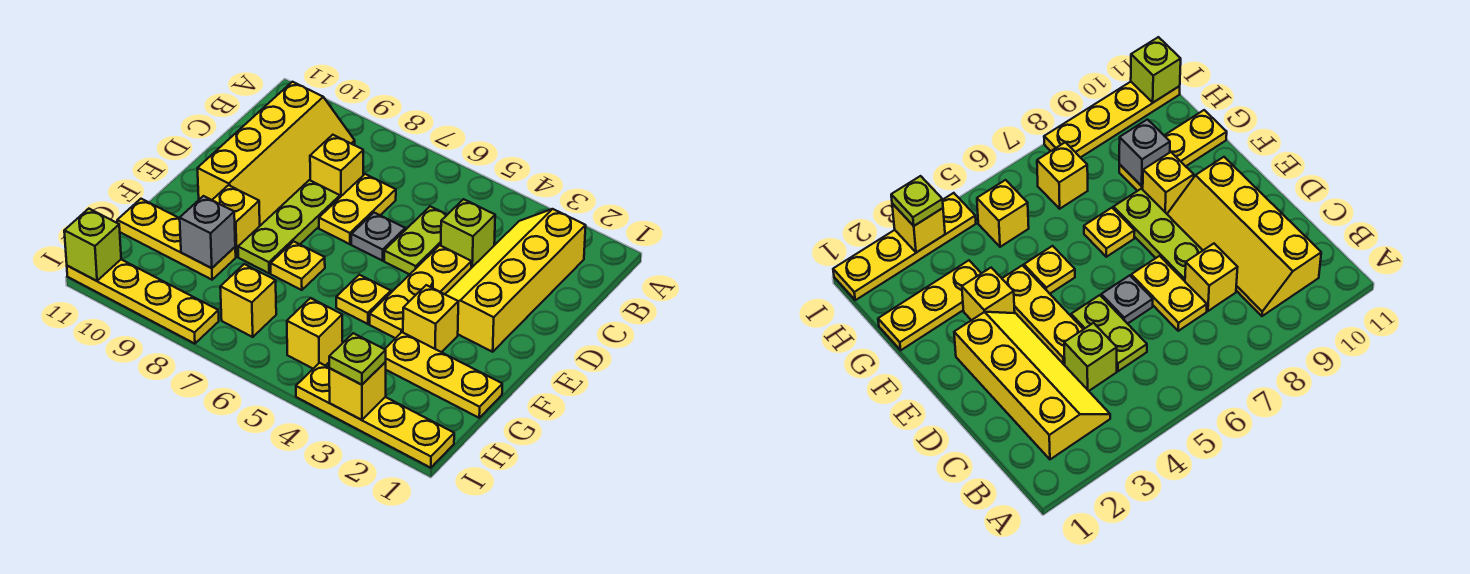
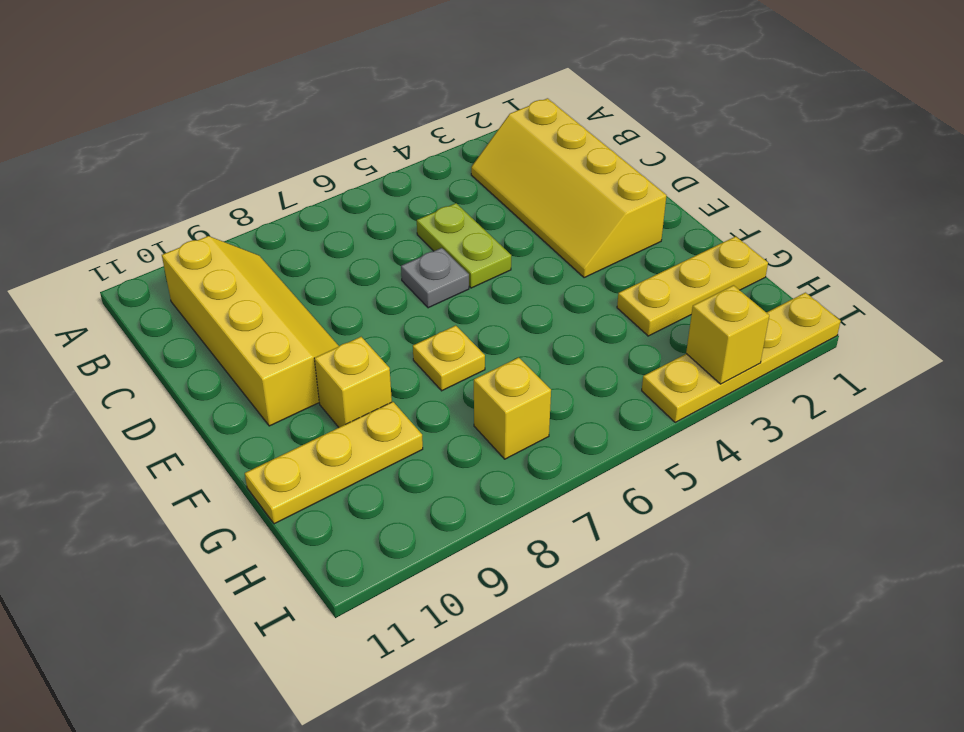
none -> lime 1x1 brick [441,199,495,268]
none -> yellow 1x2 plate [319,174,396,244]
none -> yellow 1x1 brick [310,135,363,197]

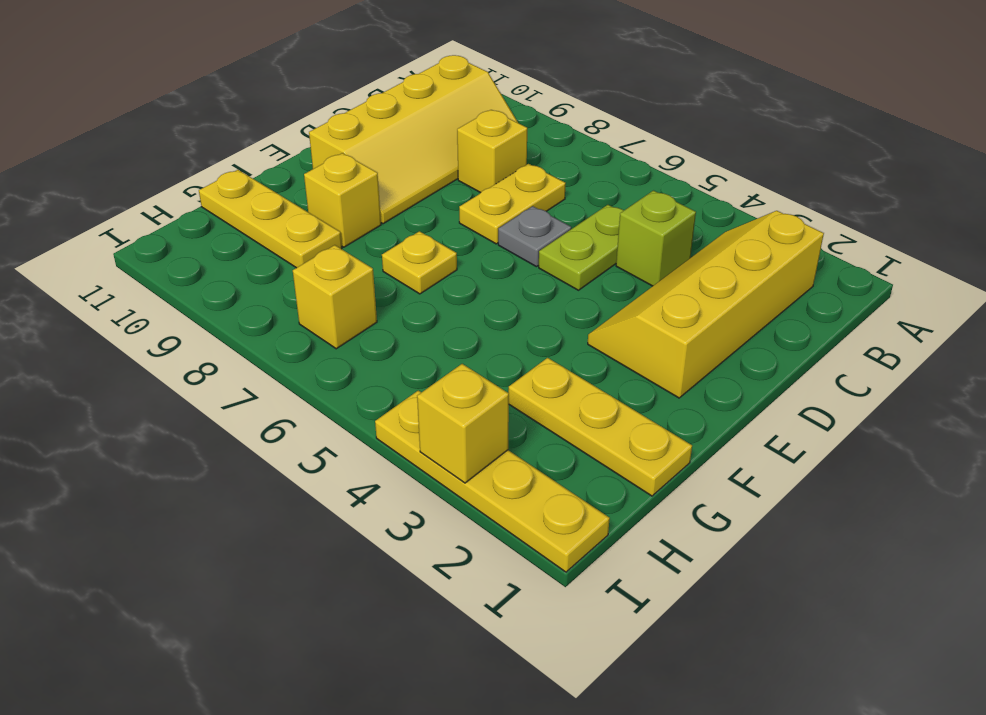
none -> yellow 1x3 plate [370,245,471,338]
none -> lime 1x3 plate [238,180,340,273]
none -> yellow 1x1 brick [403,285,458,352]

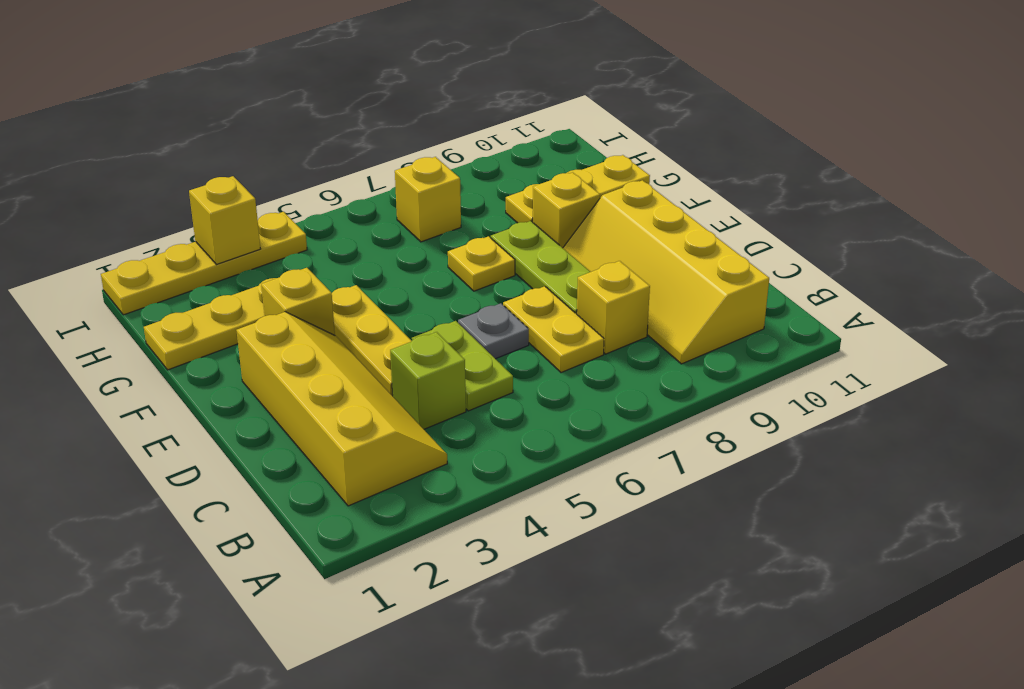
none -> yellow 1x1 plate [336,275,391,324]
none -> yellow 1x1 brick [287,298,343,369]
none -> yellow 1x4 plate [67,260,219,344]

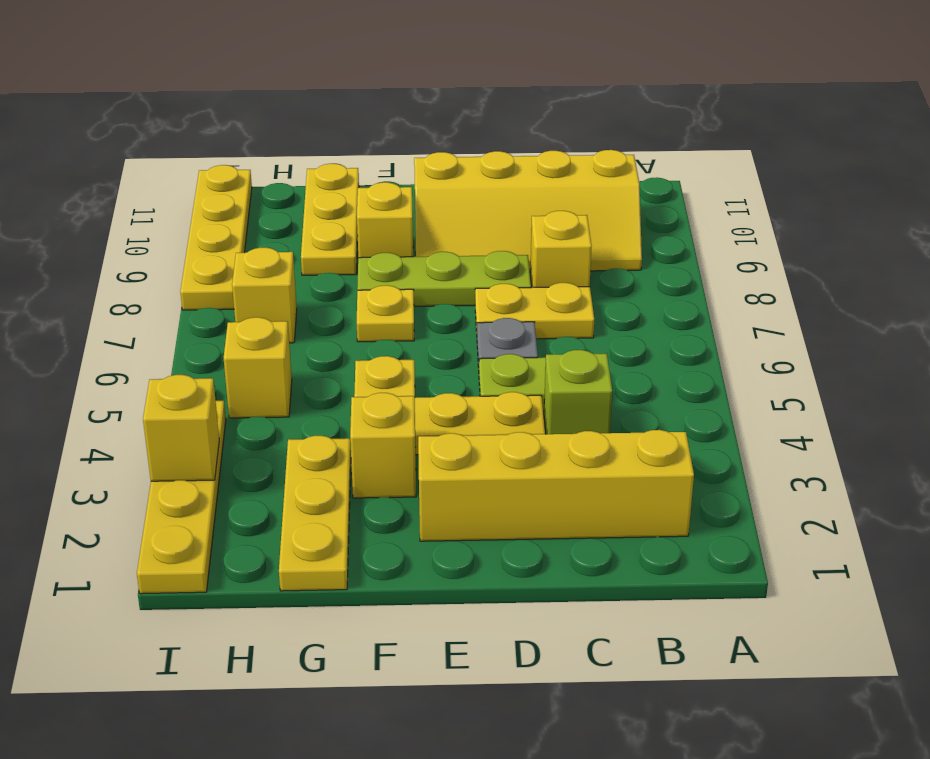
none -> grey 1x1 brick [180,196,235,268]
none -> lime 1x1 brick [64,209,121,281]
none -> lime 1x1 plate [329,333,386,385]

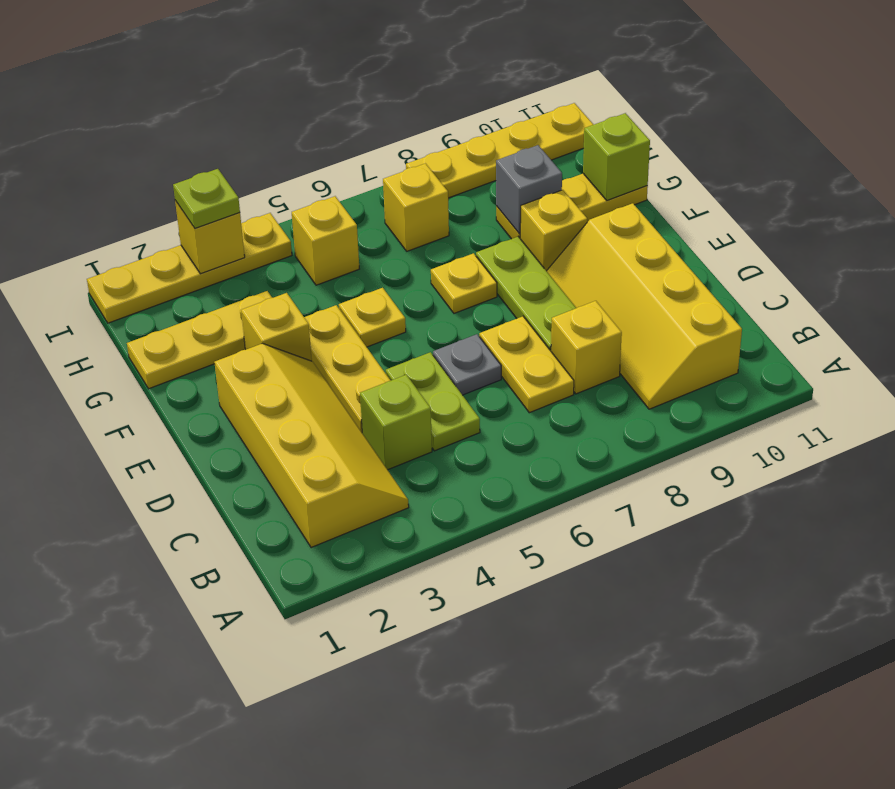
lime 1x1 brick [583,113,650,200] -> lime 1x1 brick moved to [64,209,121,281]

